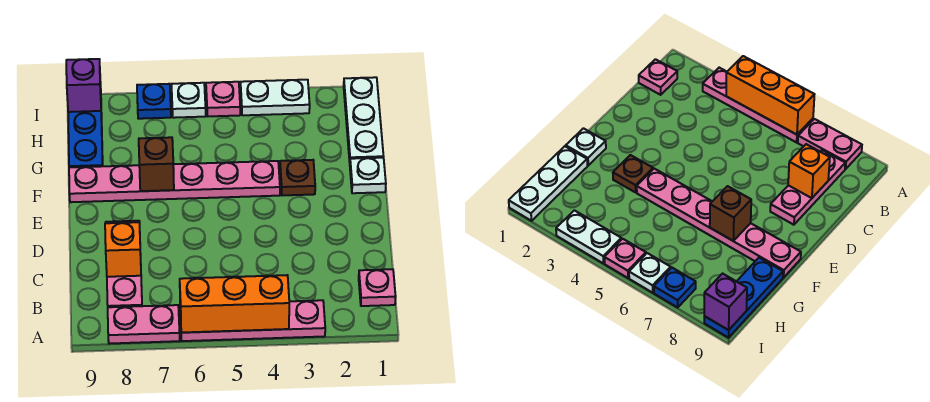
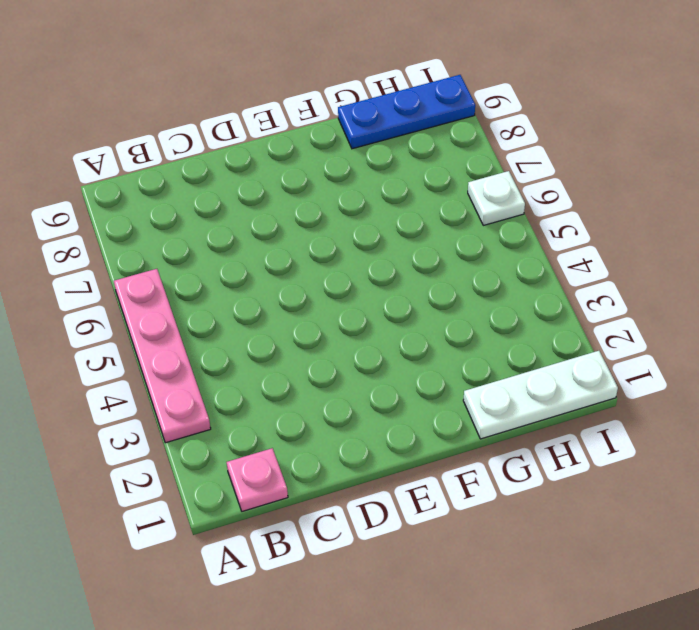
none -> pink 1x2 plate [108,305,180,344]
none -> pink 1x3 plate [106,221,142,307]
none -> white 1x1 plate [350,158,386,193]

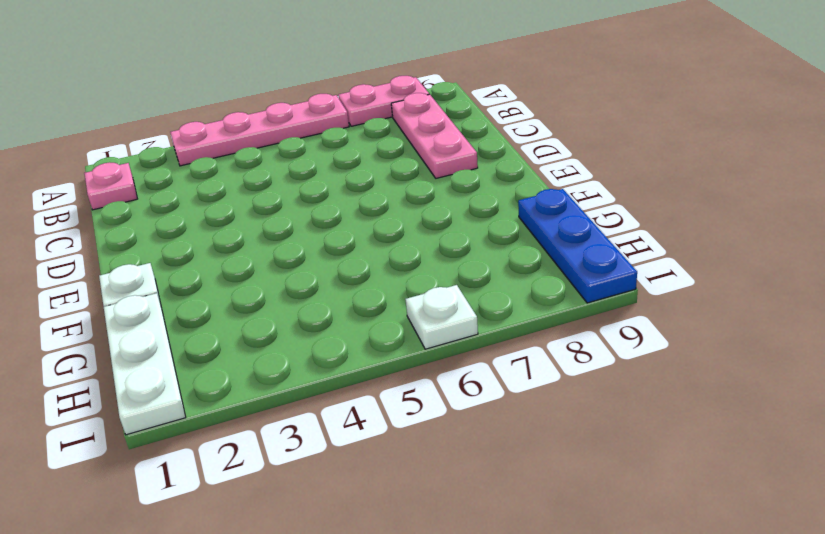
none -> brown 1x1 plate [280,160,315,195]
none -> pink 1x6 plate [69,161,280,202]
none -> white 1x2 plate [240,80,310,115]

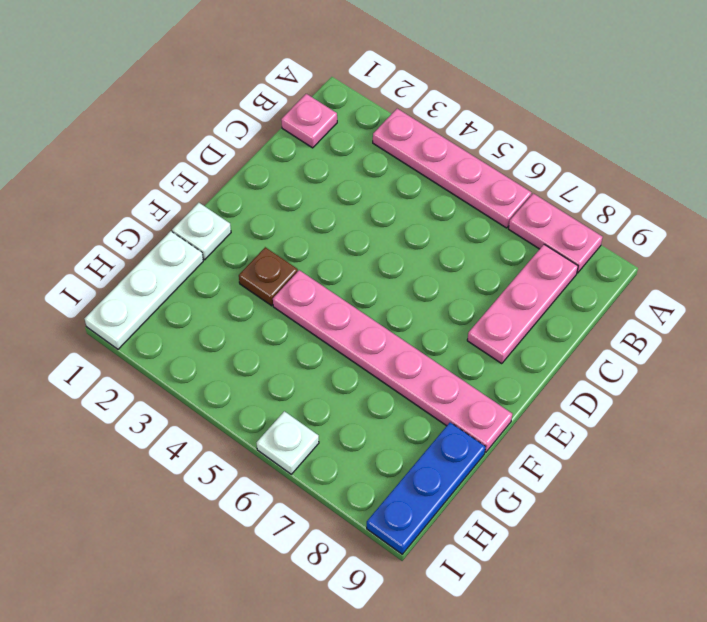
none -> white 1x2 plate [240,80,310,115]
none -> pink 1x1 plate [206,82,240,116]
none -> blue 1x1 plate [137,84,171,119]

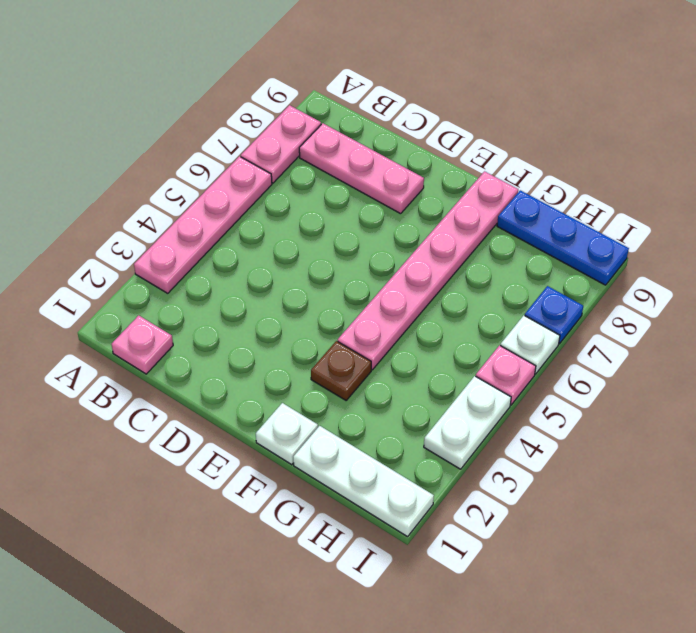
none -> orange 1x3 brick [180,275,289,333]
none -> orange 1x1 brick [105,222,141,277]
none -> brown 1x1 brick [139,137,174,191]

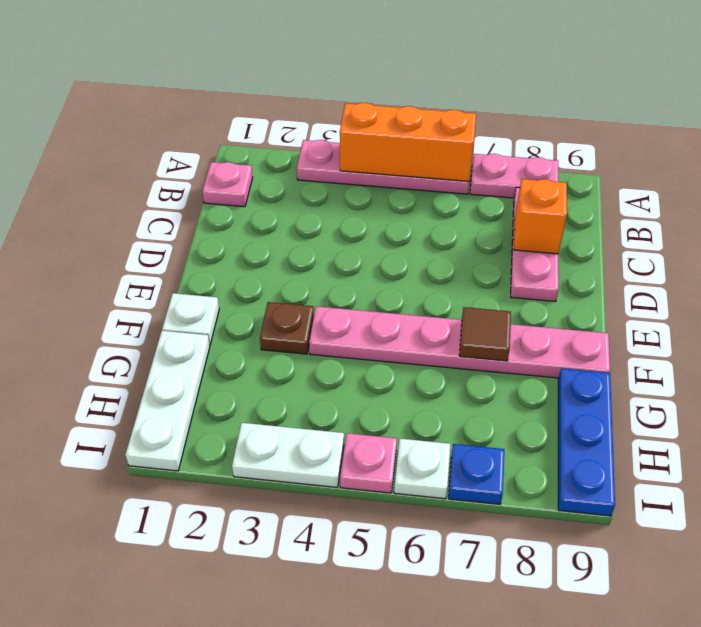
brown 1x1 tile [459,307,511,361] -> brown 1x1 brick [139,137,174,191]
none -> purple 1x1 brick [66,59,101,112]

